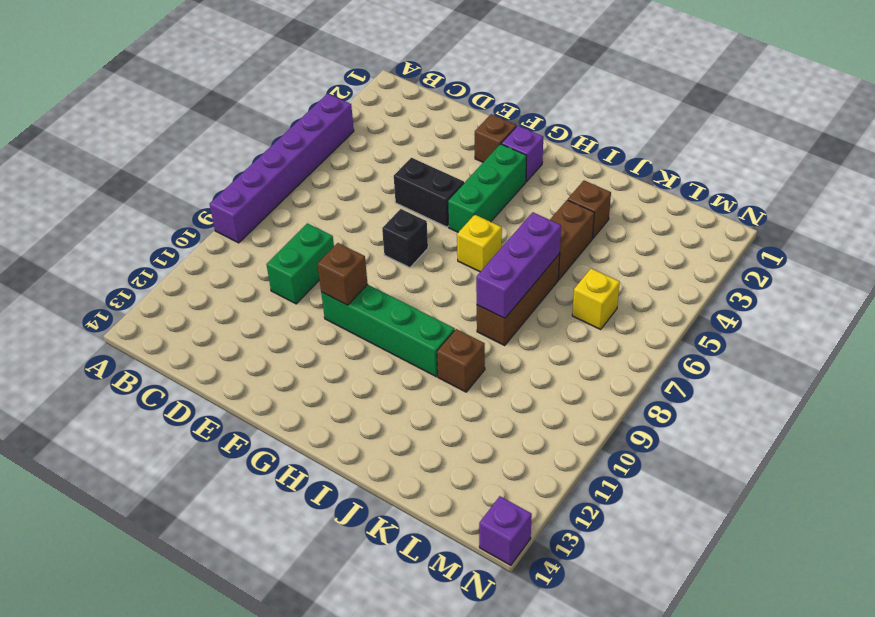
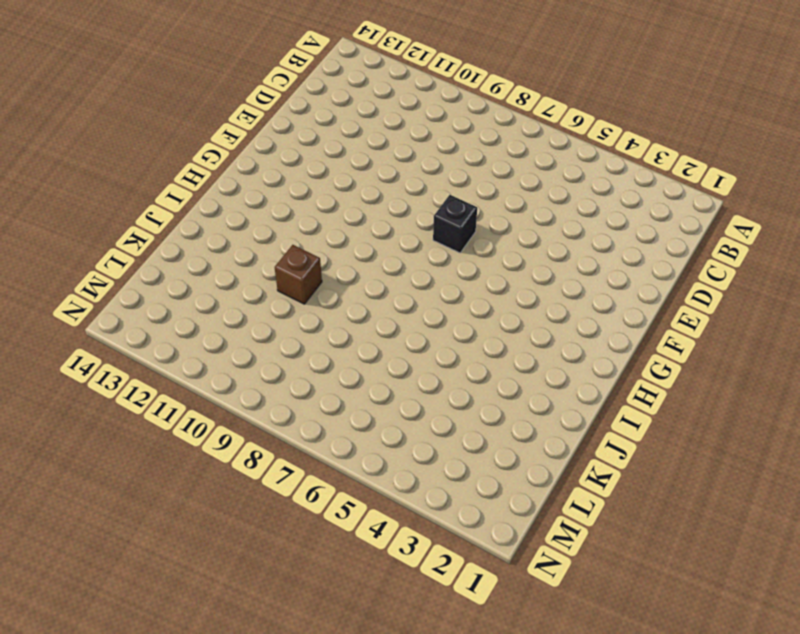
none -> purple 1x6 brick [210,94,354,243]
none -> green 1x2 brick [266,223,334,304]
none -> black 1x2 brick [394,158,464,227]

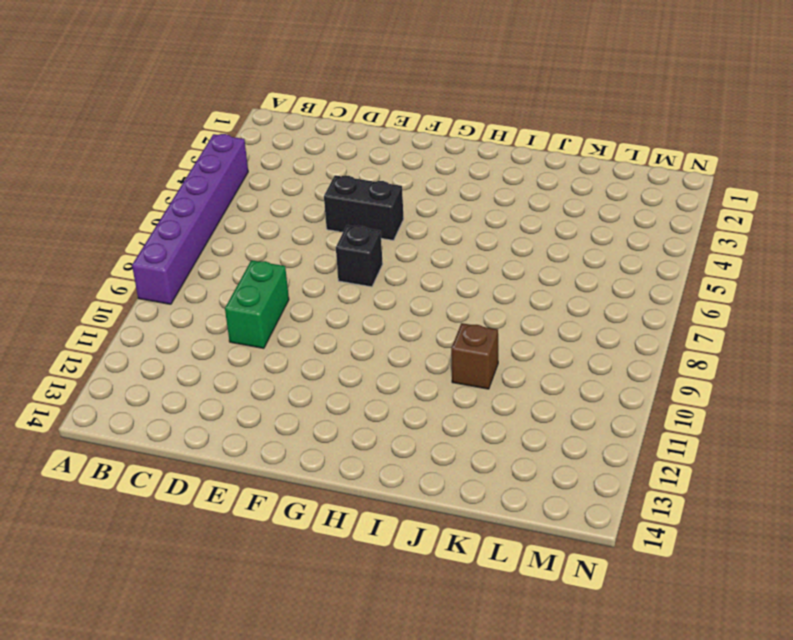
none -> brown 1x1 brick [475,114,516,162]
none -> green 1x4 brick [321,284,455,377]
none -> purple 1x1 brick [501,126,543,182]

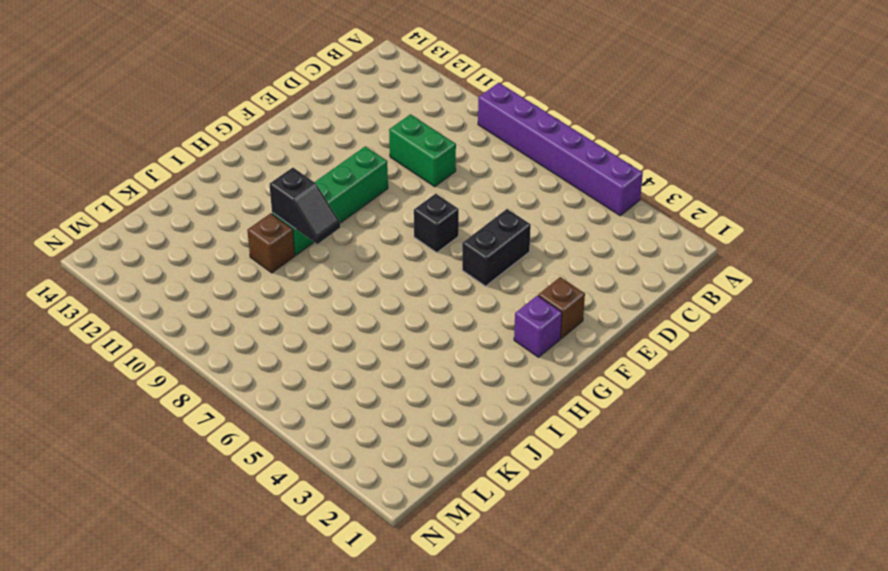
black 1x2 slope [270,168,340,244] -> none
none -> green 1x3 brick [448,144,526,232]
none -> yellow 1x1 brick [457,215,502,272]
none -> brown 1x1 brick [568,181,611,238]

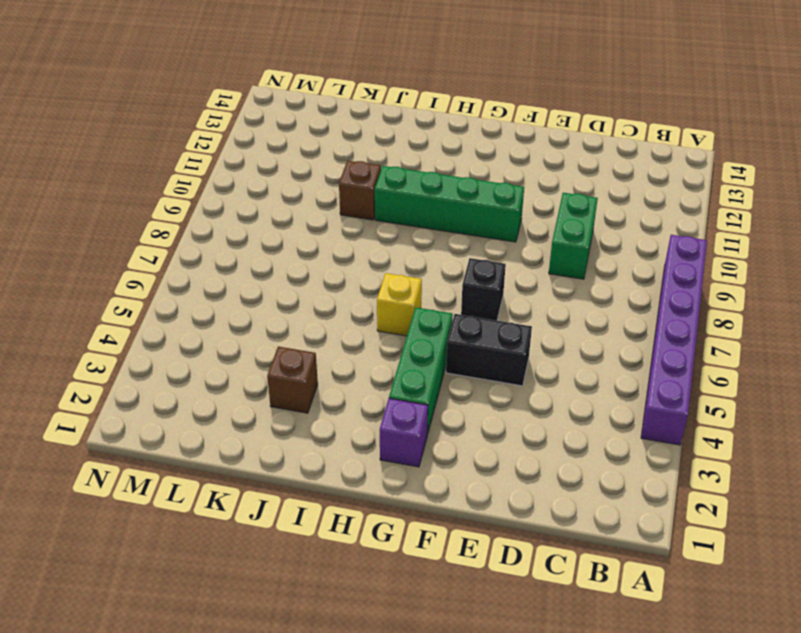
none -> brown 1x1 brick [475,114,516,162]
none -> brown 1x2 brick [550,200,594,280]
none -> brown 1x3 brick [477,254,560,345]

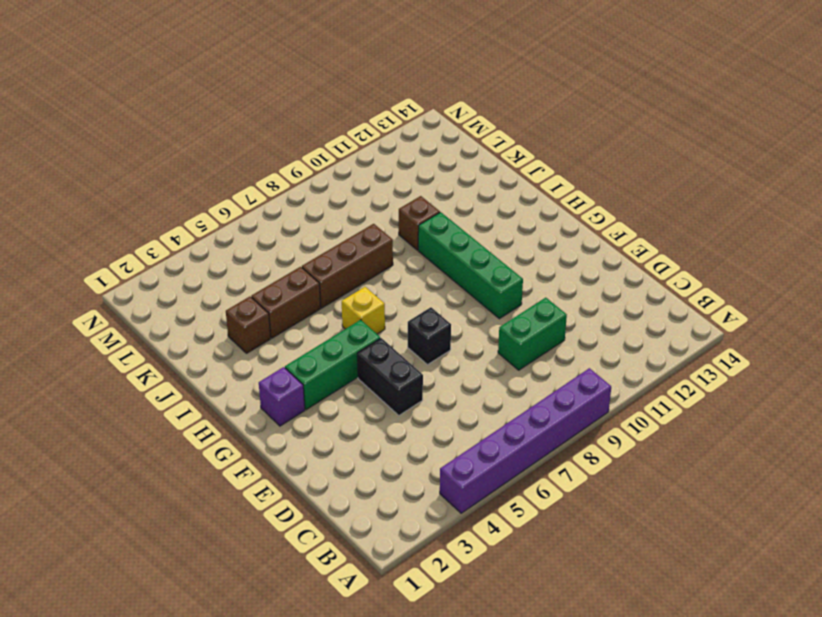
none -> brown 1x1 brick [475,114,516,162]
none -> yellow 1x1 brick [572,268,620,329]
none -> purple 1x1 brick [479,496,532,565]

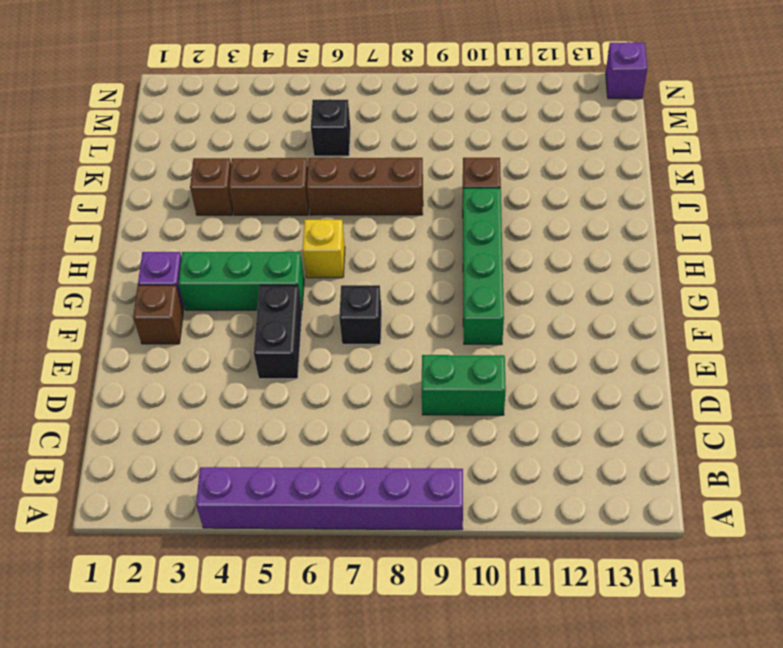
black 1x1 brick [311,99,351,156] -> yellow 1x1 brick [572,268,620,329]
none -> brown 1x1 brick [318,243,368,305]
none -> purple 1x3 brick [476,212,561,318]

